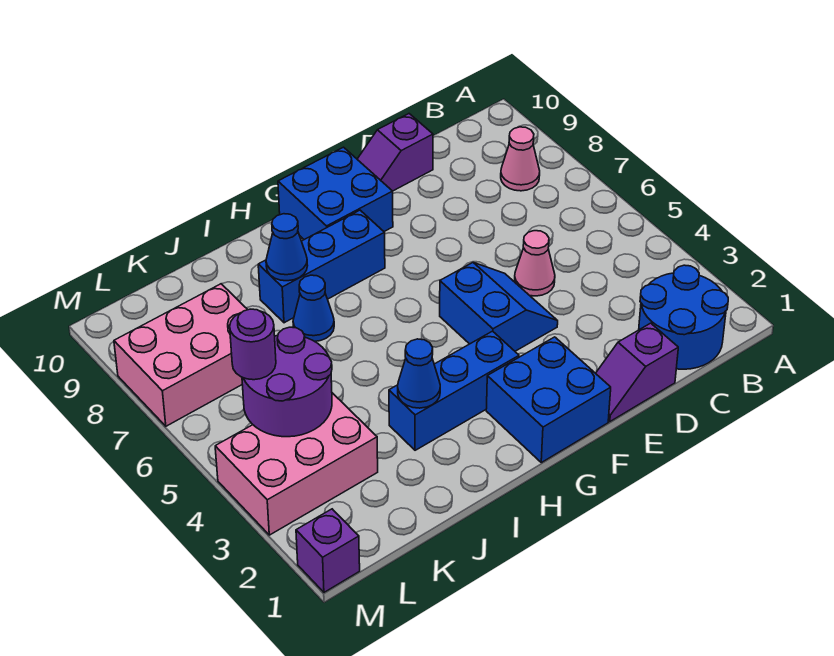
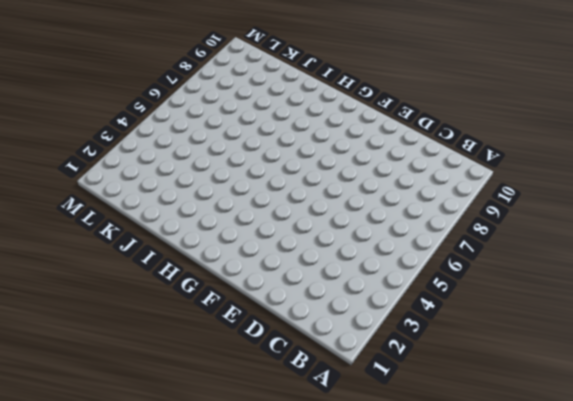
none -> blue 2x2 round brick [639,265,728,369]
none -> pink 1x1 cone [501,127,540,191]
none -> purple 1x2 slope [596,323,678,422]

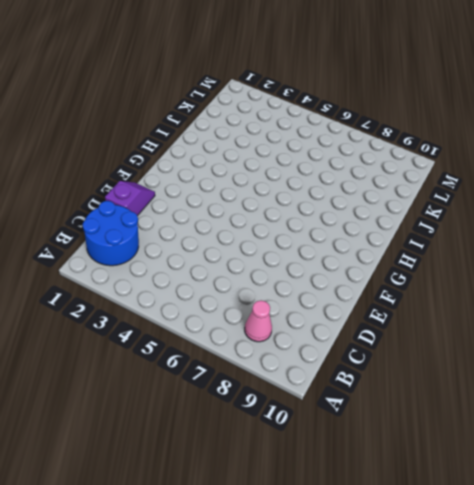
none -> pink 1x1 cone [514,231,555,296]
none -> purple 1x2 slope [357,114,433,191]
none -> blue 2x2 slope [440,263,558,351]

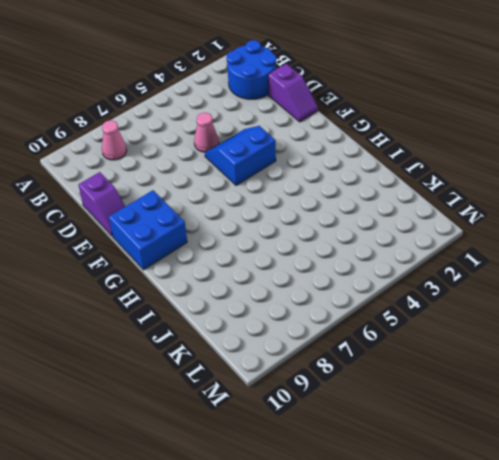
none -> blue 2x2 brick [486,337,611,463]
none -> blue 1x3 brick [389,331,519,450]
none -> blue 1x3 brick [258,210,385,323]

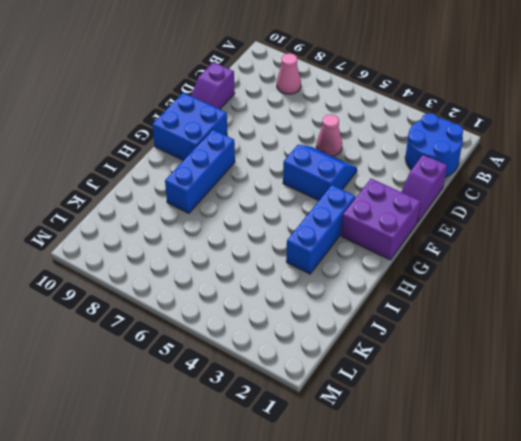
purple 2x2 brick [341,179,421,260] -> blue 2x2 brick [486,337,611,463]
none -> blue 1x1 cone [293,275,334,341]
none -> pink 2x3 brick [215,393,378,535]
none -> pink 2x3 brick [114,284,248,426]

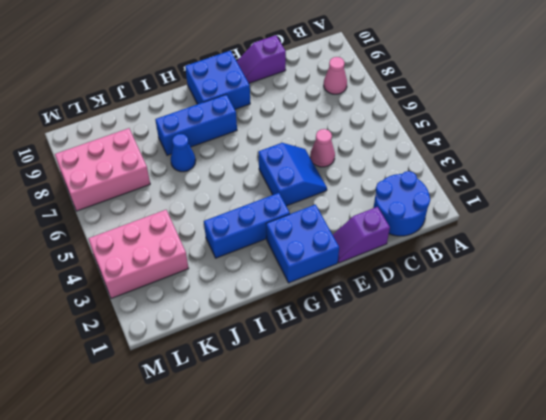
none -> purple 1x1 brick [296,509,360,592]
none -> blue 1x1 cone [398,339,440,408]
none -> blue 1x1 cone [266,214,308,281]

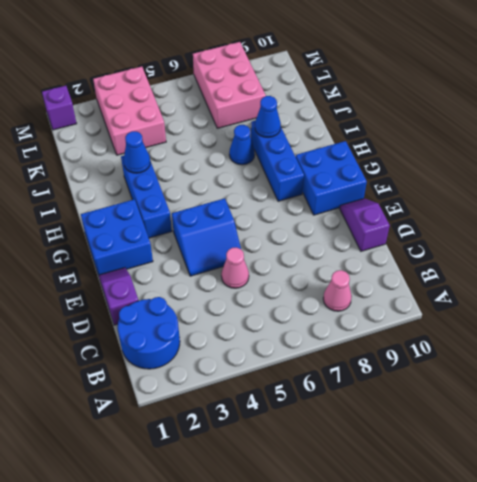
none -> purple 2x2 round brick [242,327,332,437]
none -> purple 1x1 round brick [230,309,276,380]

